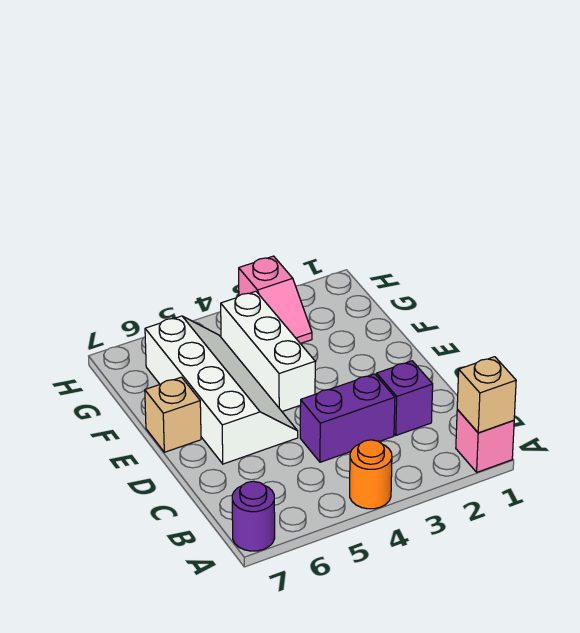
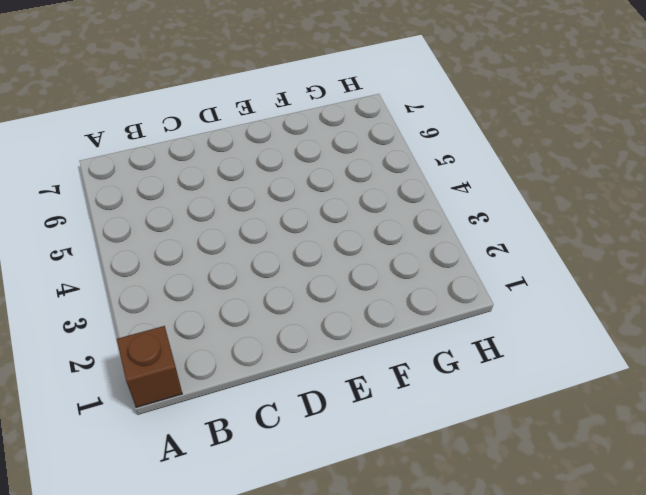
brown 1x1 brick [117,326,182,407] -> pink 1x1 brick [456,410,514,472]
none -> orange 1x1 round brick [350,440,392,509]
none -> purple 1x1 round brick [232,481,275,551]

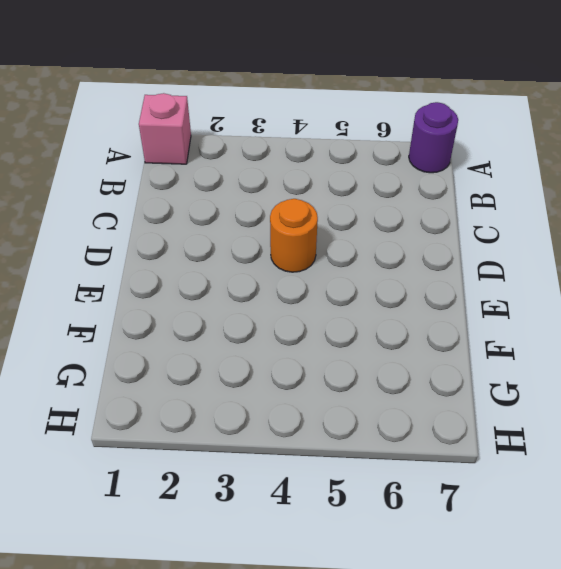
orange 1x1 round brick [270,199,318,272] -> orange 1x1 round brick moved to [350,440,392,509]
none -> purple 1x1 brick [377,361,433,435]
none -> purple 1x2 brick [300,374,395,462]

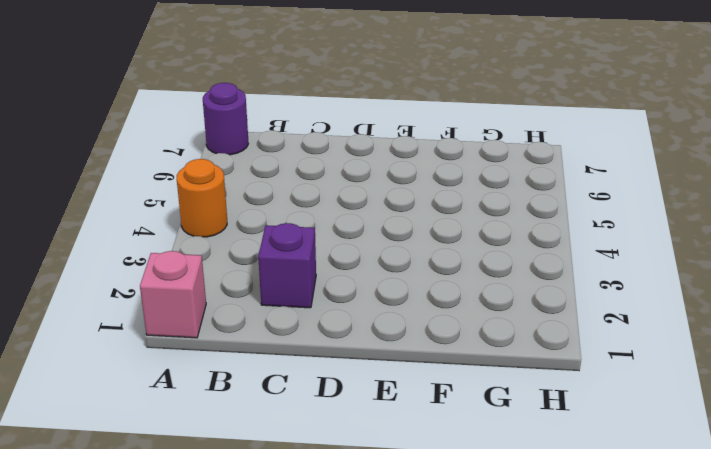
none -> purple 1x2 brick [300,374,395,462]
none -> white 2x4 slope [145,316,298,464]

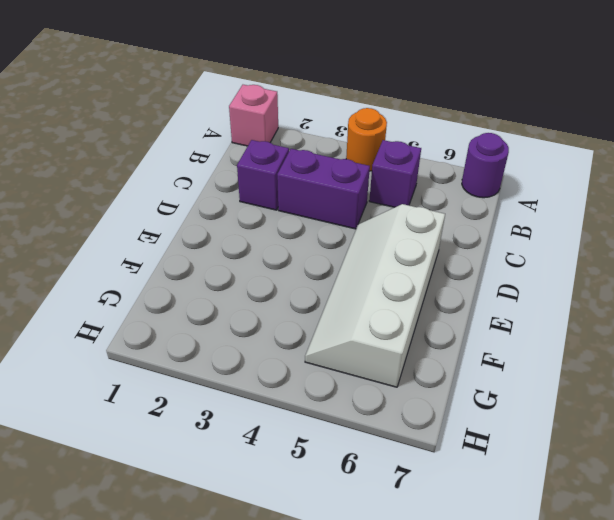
purple 1x1 brick [369,140,421,207] -> none
none -> white 1x3 brick [221,291,315,412]
none -> tan 1x1 brick [145,377,201,452]

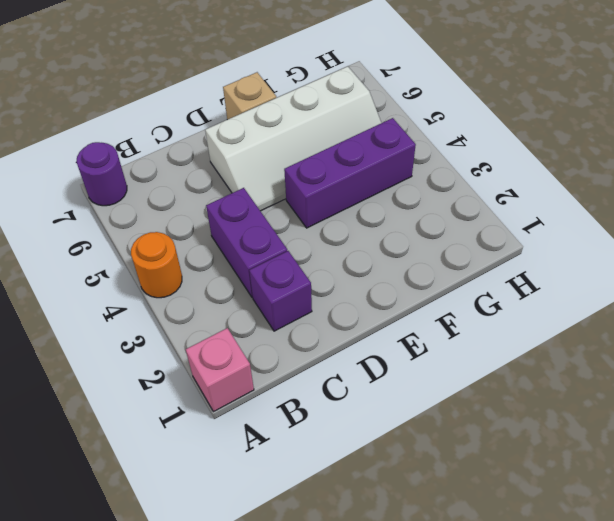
purple 1x3 brick [284,118,416,228] -> white 1x3 brick [221,291,315,412]
none -> pink 1x2 slope [239,256,312,344]
none -> tan 1x1 brick [457,357,516,433]

